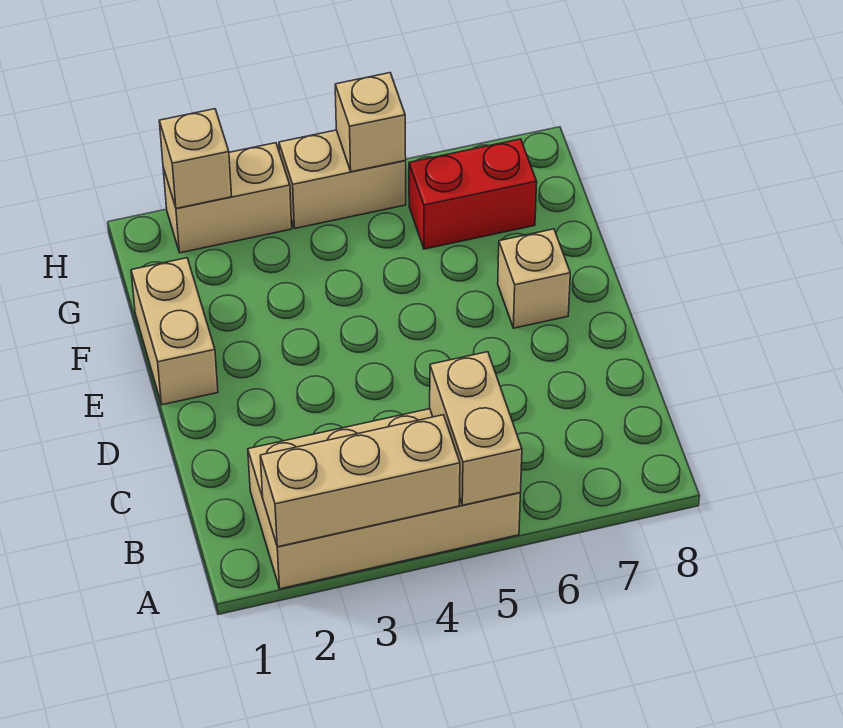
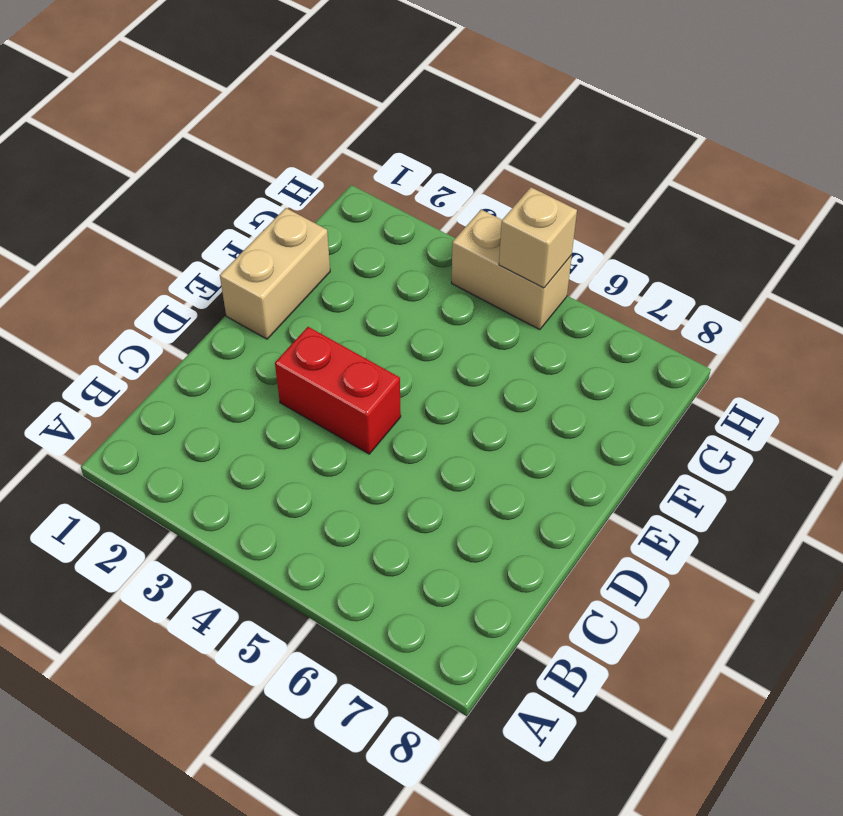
red 1x2 brick [275,327,401,454] -> red 1x2 brick moved to [409,139,537,249]
none -> tan 2x4 brick [248,409,520,589]
none -> tan 1x1 brick [498,229,570,328]

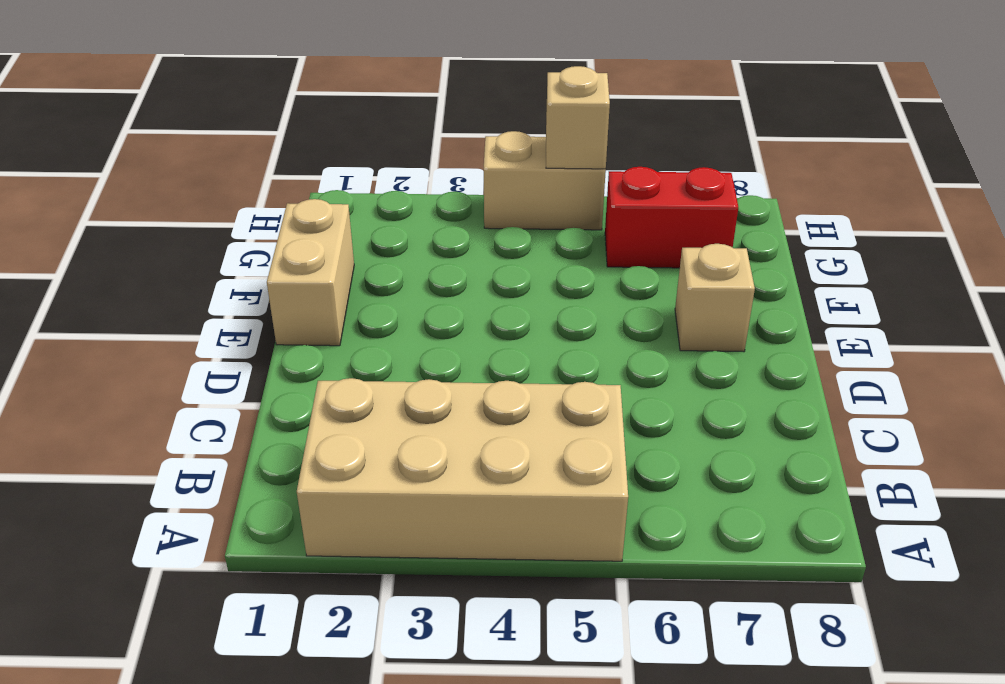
none -> tan 1x2 brick [163,143,292,253]
none -> tan 1x3 brick [260,415,460,547]

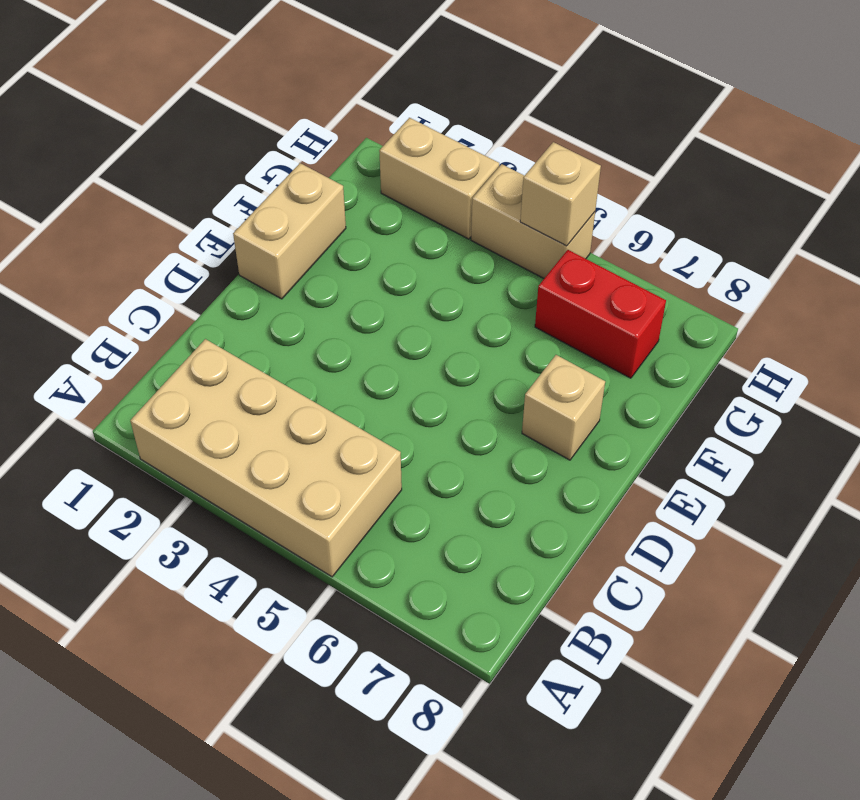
none -> tan 1x3 brick [260,415,460,547]
none -> tan 1x2 brick [430,352,522,505]

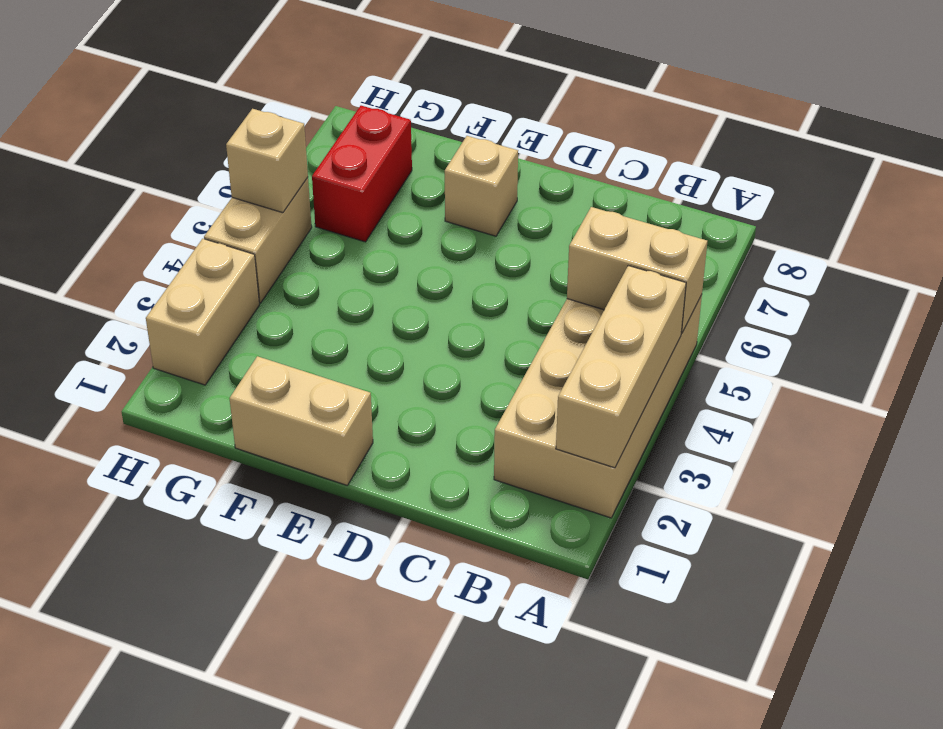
none -> tan 1x1 brick [159,109,232,208]

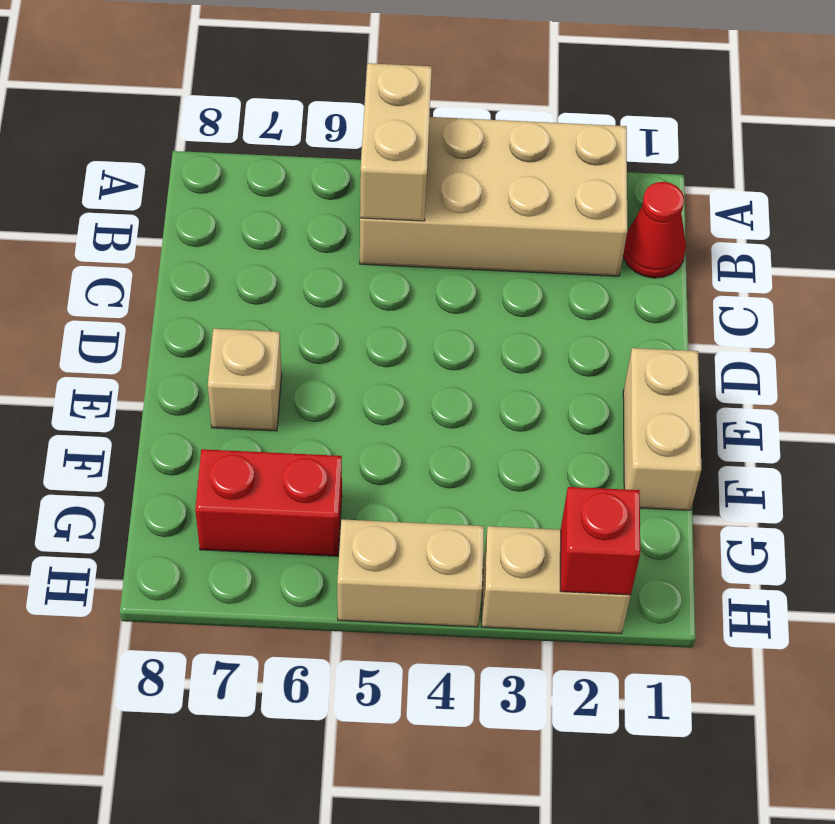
red 1x1 cone [623,182,686,278] -> none
red 1x1 brick [560,487,640,595] -> tan 1x1 brick [159,109,232,208]
none -> tan 1x3 brick [260,415,460,547]
none -> tan 1x1 brick [335,73,406,172]

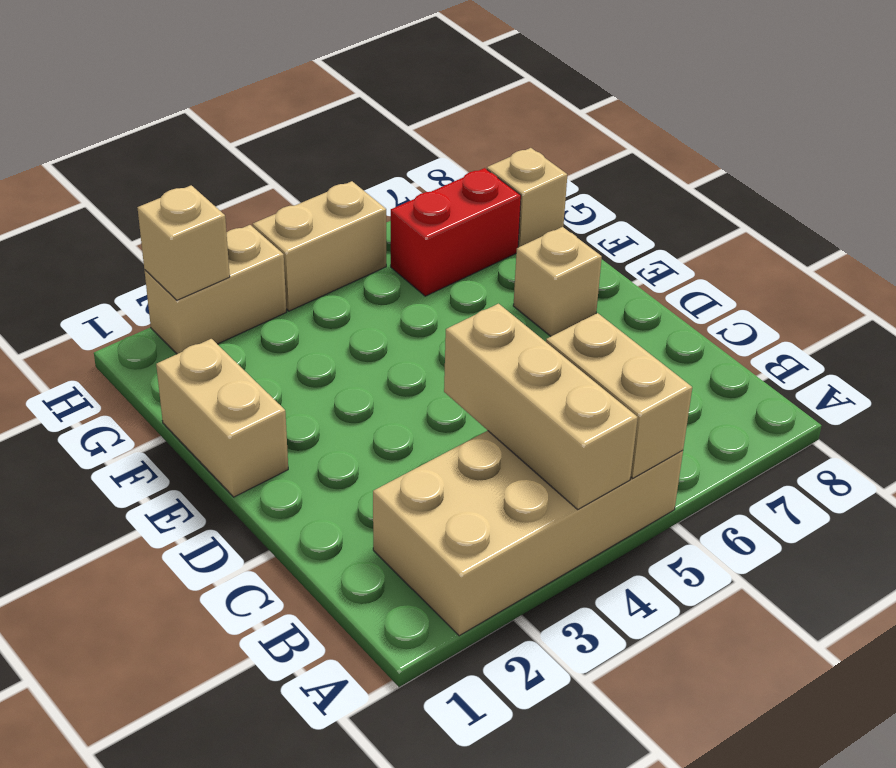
tan 1x3 brick [444,304,638,509] -> tan 1x3 brick turned to [260,415,460,547]
tan 1x1 brick [487,148,567,247] -> tan 1x1 brick moved to [335,73,406,172]

